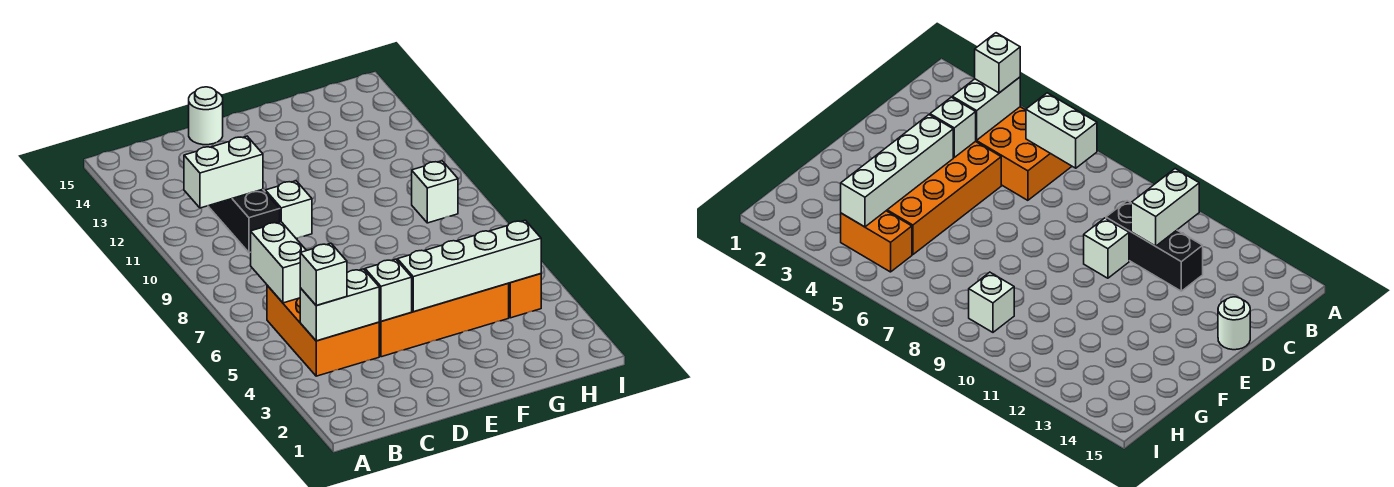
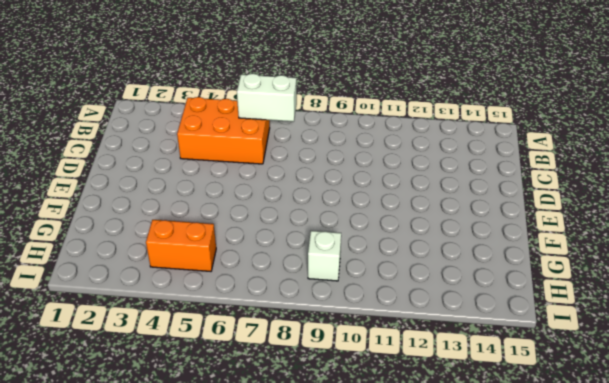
none -> black 1x3 brick [208,189,280,253]
none -> orange 2x4 brick [379,283,509,357]
none -> white 1x1 brick [265,181,312,239]

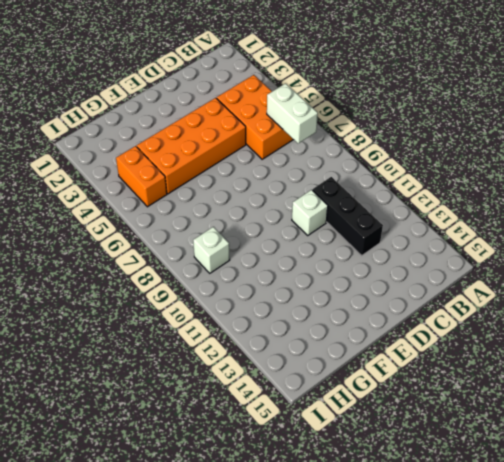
none -> white 1x1 round brick [189,87,223,145]
none -> white 1x2 brick [300,269,379,341]
none -> white 1x2 brick [184,136,263,208]

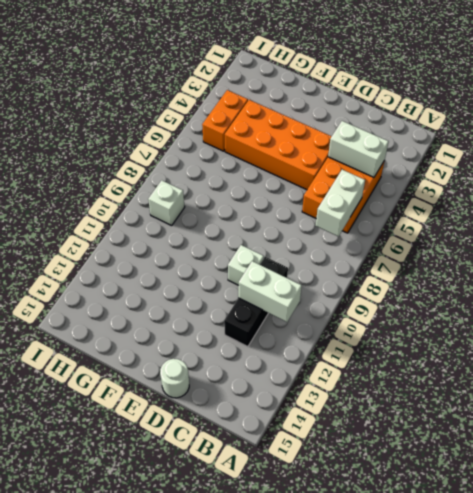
none -> white 1x1 brick [365,259,412,321]
none -> white 1x4 brick [397,220,541,312]
none -> white 1x1 brick [300,243,347,305]

